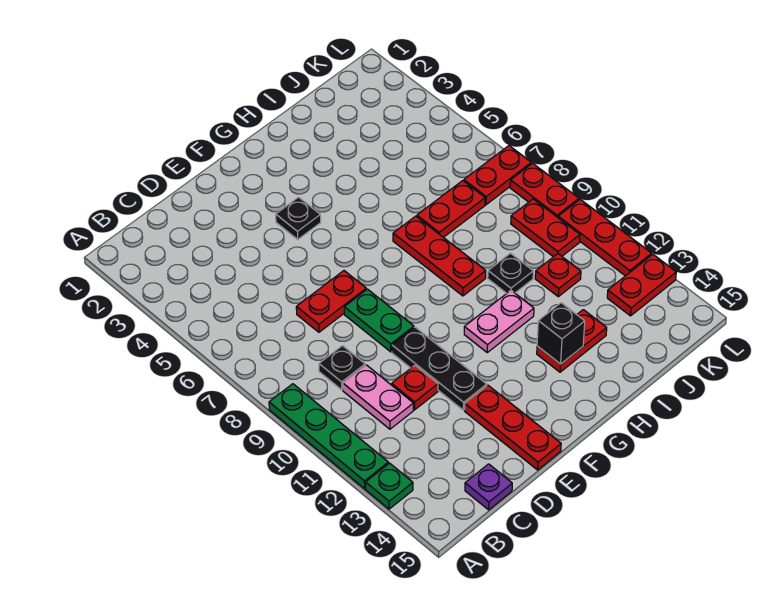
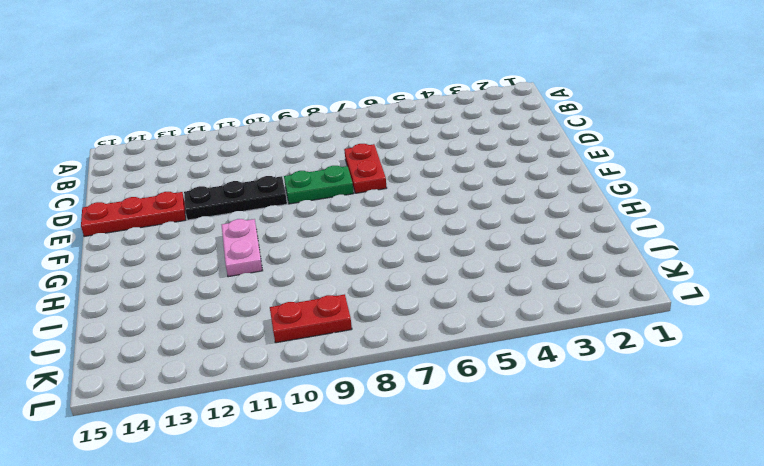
none -> green 1x4 plate [269,384,388,489]
none -> green 1x1 plate [366,463,413,509]
none -> black 1x1 plate [319,346,365,390]

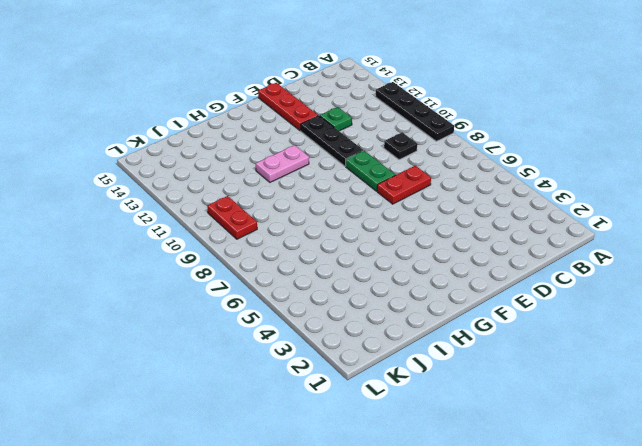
black 1x4 plate [375,82,454,141] -> green 1x4 plate [269,384,388,489]
green 1x1 plate [320,107,352,131] -> green 1x1 plate moved to [366,463,413,509]
none -> pink 1x2 plate [343,365,413,429]
none -> purple 1x1 plate [465,464,512,510]
none -> red 1x1 plate [392,365,438,410]

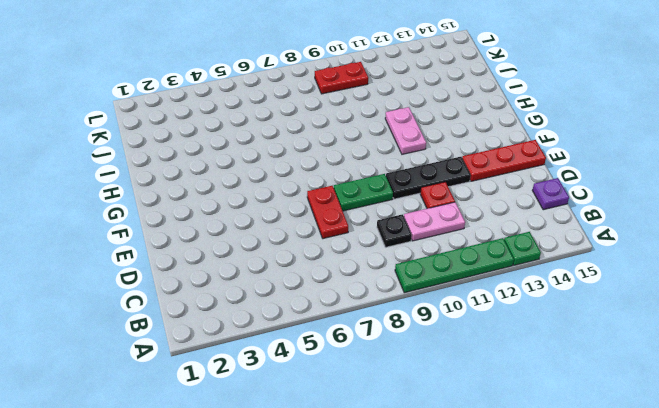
none -> black 1x1 plate [276,197,321,239]
none -> red 1x3 plate [393,216,486,296]
none -> red 1x2 plate [537,310,607,372]

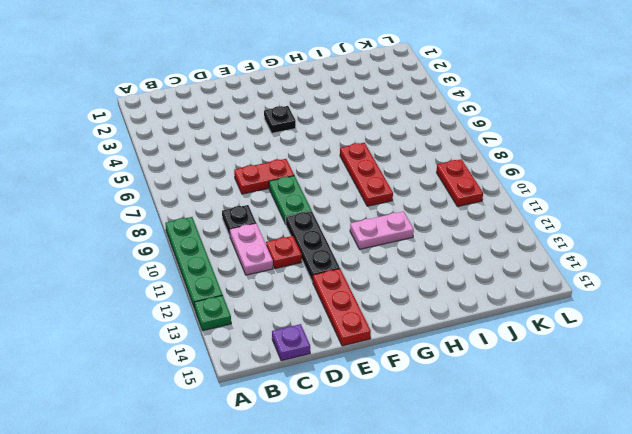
none -> red 1x2 plate [537,310,607,372]
none -> red 1x2 plate [417,181,485,237]
none -> black 1x1 plate [488,253,533,293]

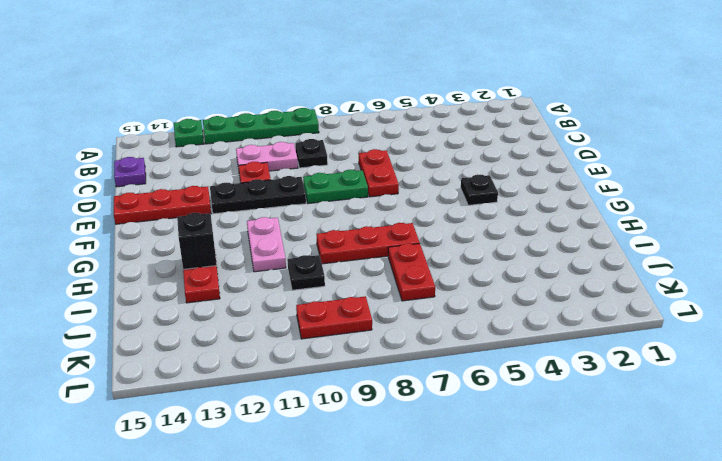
none -> red 1x1 plate [535,254,581,297]
none -> red 1x2 plate [464,146,531,205]
none -> red 1x2 plate [607,255,676,316]

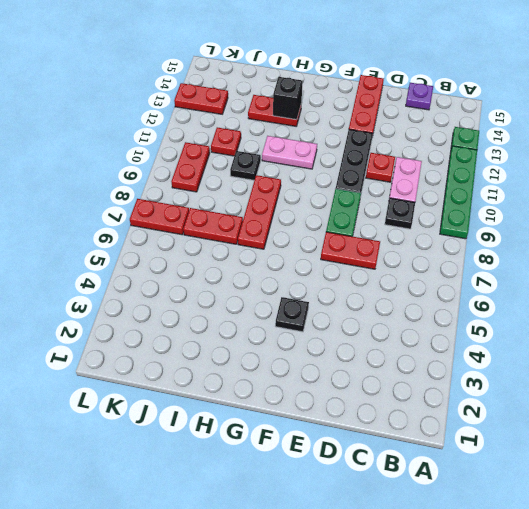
none -> red 1x2 plate [510,163,579,217]
none -> red 1x3 plate [558,199,652,276]

